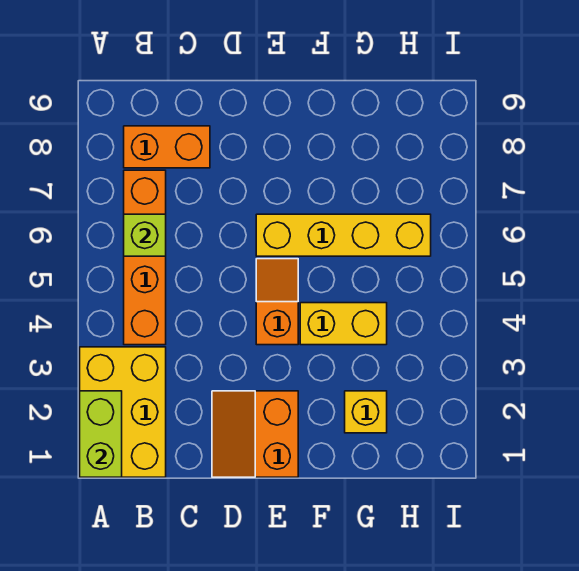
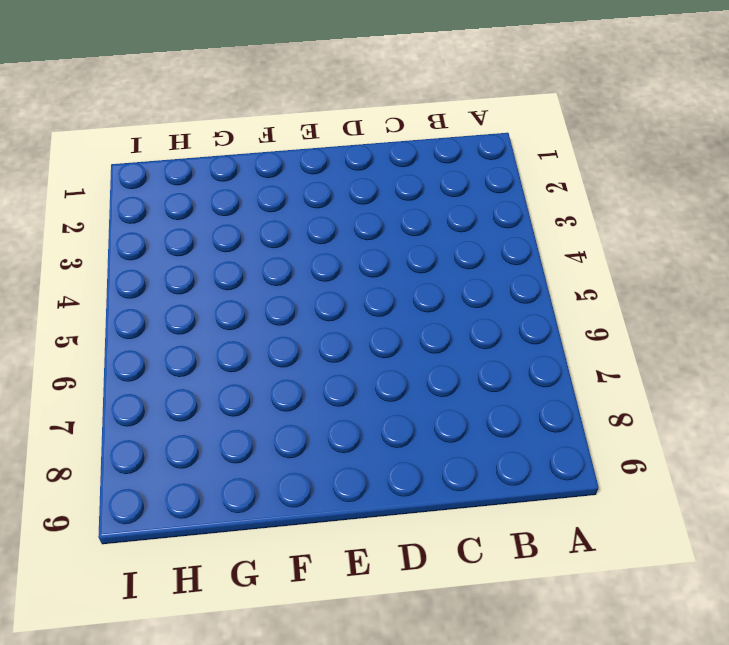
none -> yellow 2x3 brick [80,347,166,477]
none -> orange 1x4 brick [124,170,166,345]

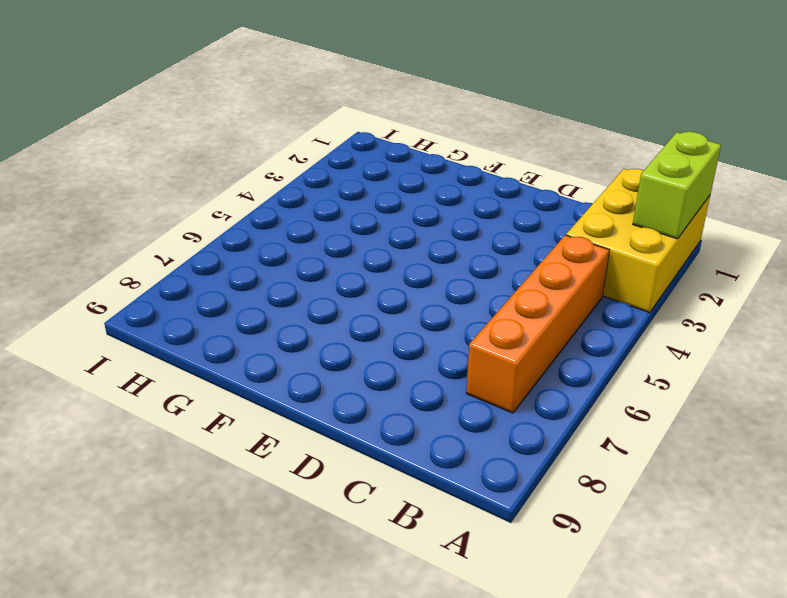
none -> orange 1x2 brick [124,126,210,168]
none -> orange 2x2 slope [212,391,298,477]

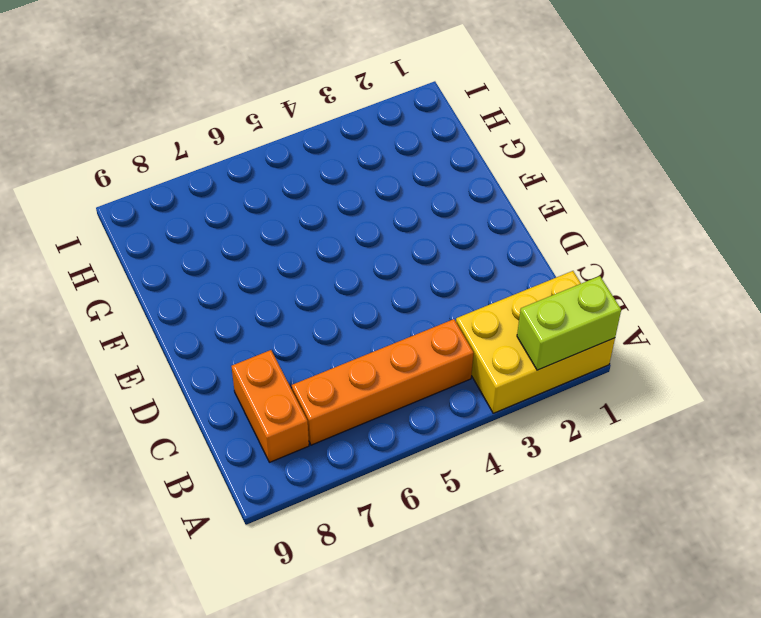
none -> orange 2x2 slope [212,391,298,477]
none -> orange 1x2 slope [256,259,298,345]

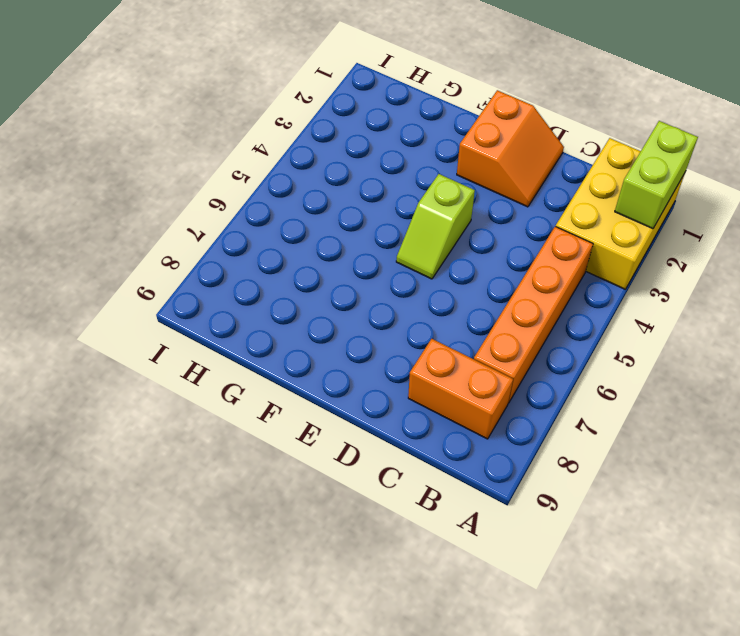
lime 1x2 slope [396,174,475,279] -> orange 1x2 slope [256,259,298,345]
none -> yellow 1x4 brick [256,214,431,256]
none -> yellow 1x2 brick [300,303,387,345]

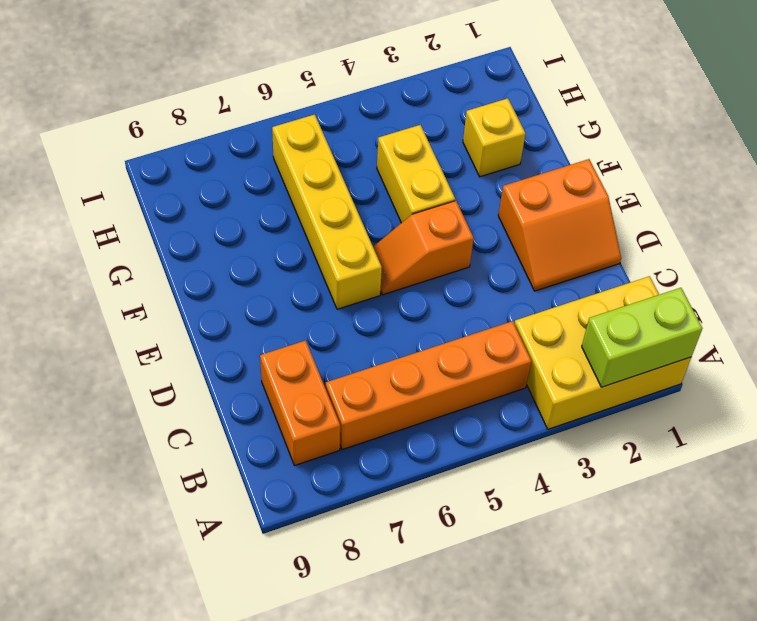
none -> lime 1x1 brick [124,214,166,256]

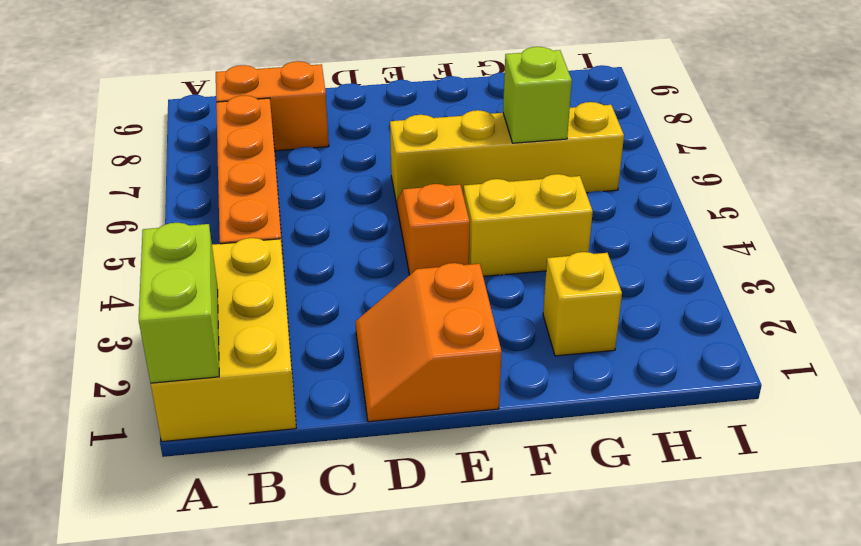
lime 1x1 brick [503,47,572,143] -> lime 1x1 brick moved to [124,214,166,256]

